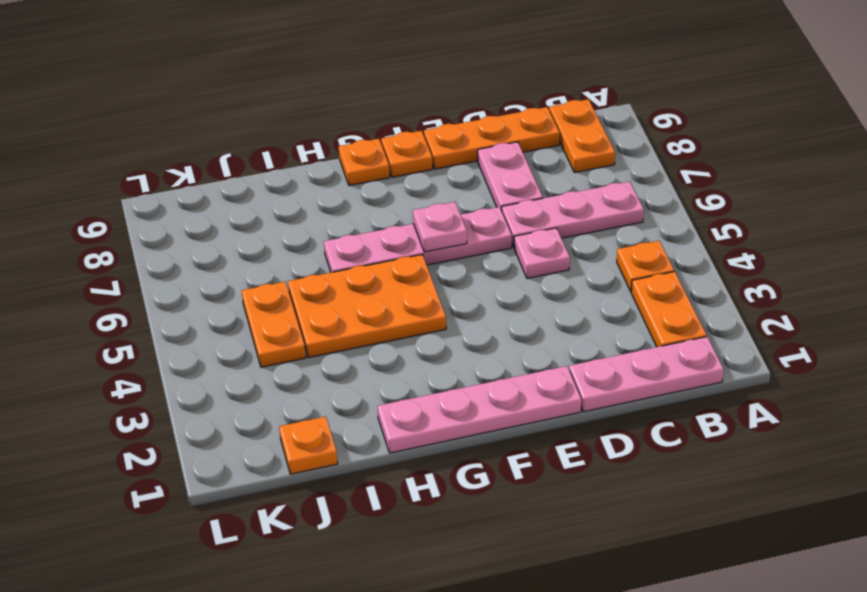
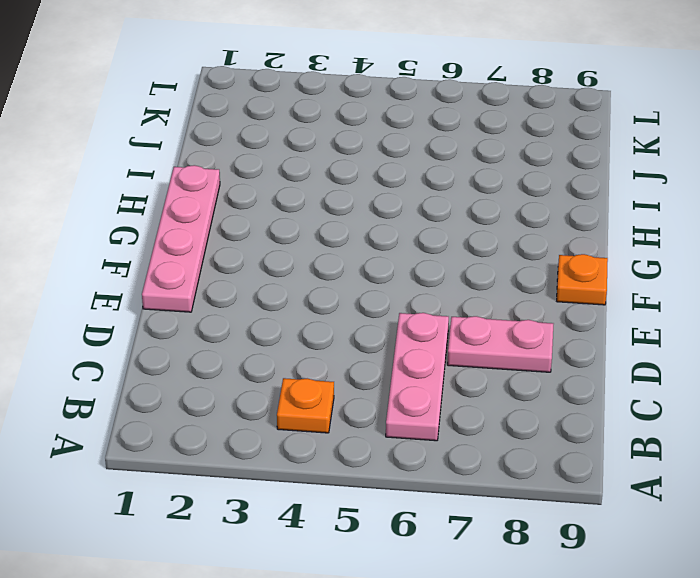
none -> pink 1x3 plate [569,337,724,412]
none -> orange 1x2 plate [631,272,707,347]
none -> orange 1x2 plate [549,99,615,173]

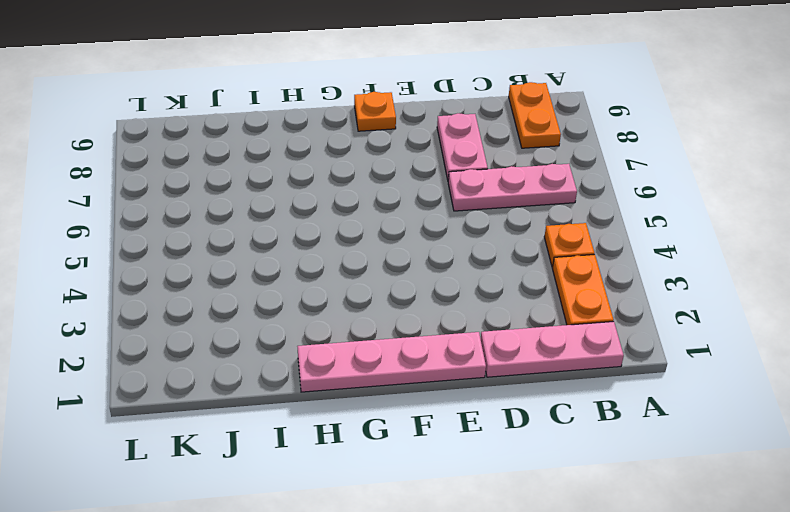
none -> orange 1x3 plate [424,107,560,169]
none -> pink 1x1 plate [514,228,570,278]
none -> pink 1x4 plate [324,207,512,272]

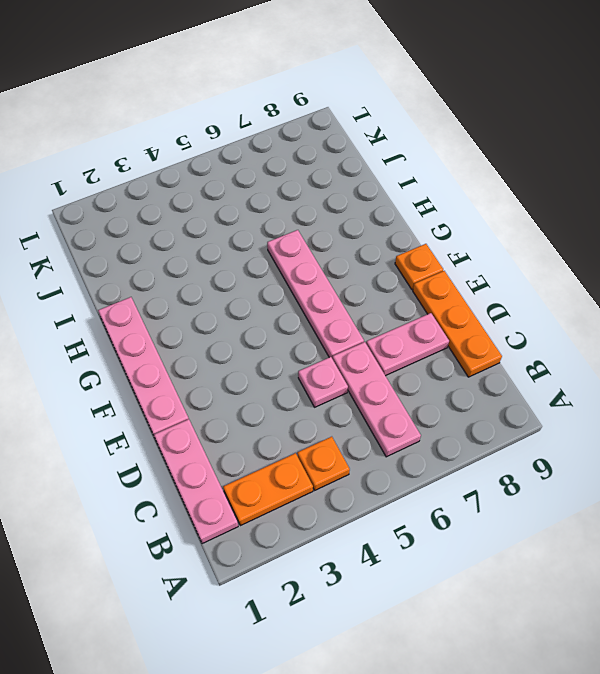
none -> orange 1x2 plate [549,99,615,173]
none -> orange 2x3 plate [288,255,446,358]
none -> orange 1x1 plate [339,139,390,186]

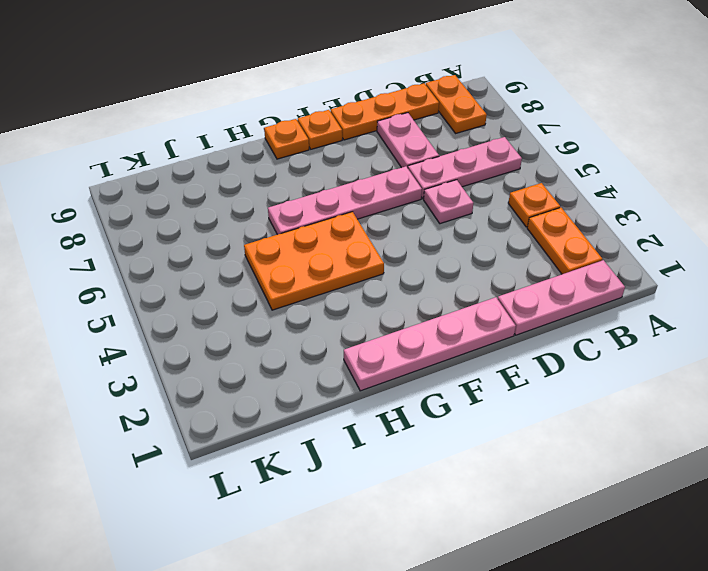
none -> orange 1x1 plate [279,417,338,474]
none -> orange 1x2 plate [242,282,306,367]
none -> pink 1x1 plate [413,202,467,252]

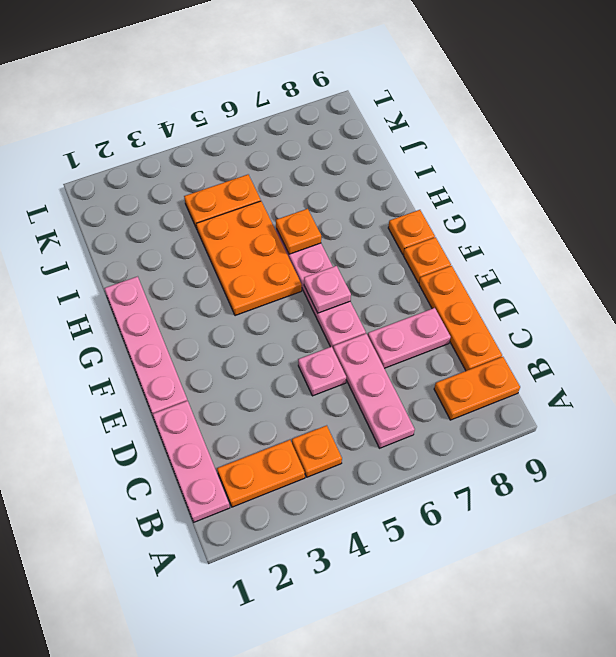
orange 1x1 plate [276,209,321,254] -> orange 1x1 plate moved to [279,417,338,474]

